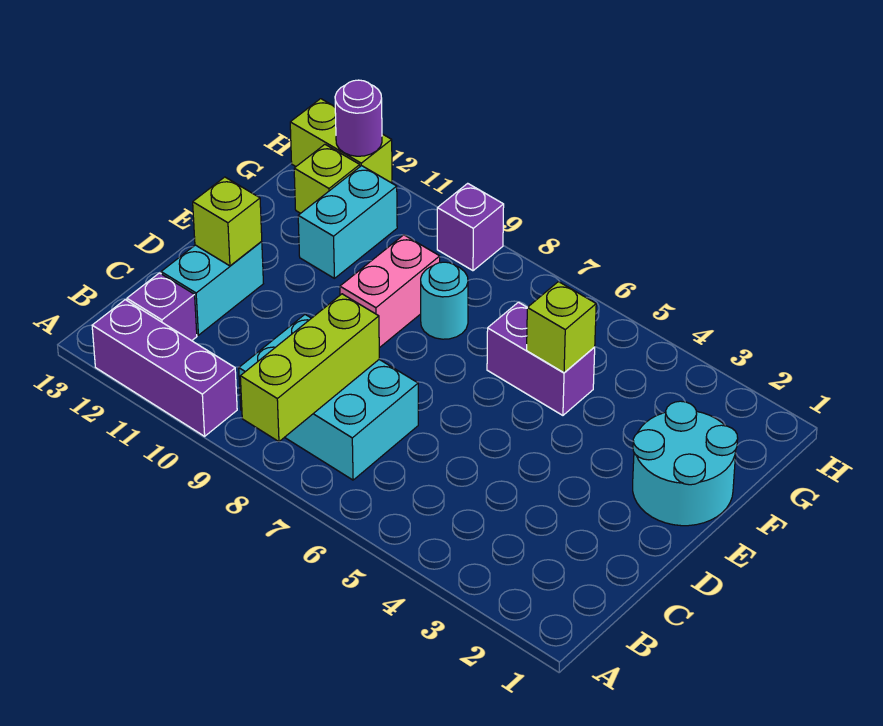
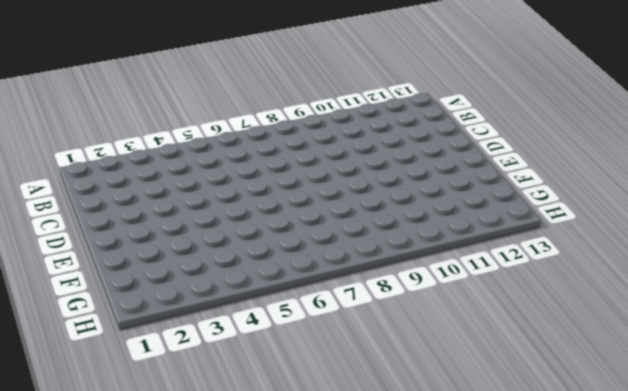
none -> purple 1x3 brick [92,300,237,436]
none -> cyan 2x3 brick [239,315,418,480]
none -> purple 1x1 brick [127,273,197,341]

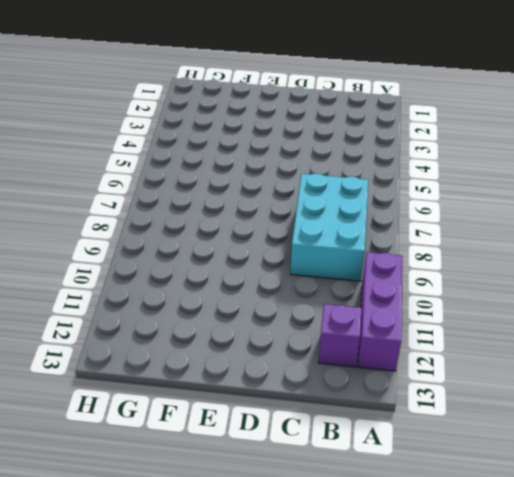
none -> cyan 1x2 brick [161,242,263,335]
none -> cyan 2x2 round brick [633,401,738,526]
none -> pink 1x2 brick [340,235,440,348]

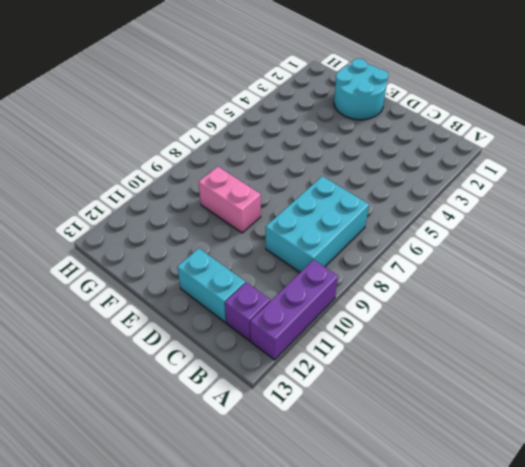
none -> purple 1x2 brick [487,302,595,415]
none -> cyan 1x1 round brick [421,262,468,339]
none -> cyan 1x2 brick [298,166,397,278]

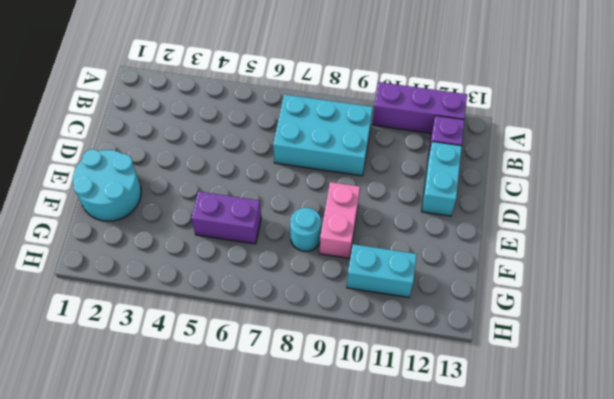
cyan 1x2 brick [347,244,417,297] -> cyan 1x2 brick turned to [298,166,397,278]
none -> lime 1x1 brick [294,145,360,213]
none -> purple 1x1 brick [437,183,504,271]
none -> lime 1x2 brick [290,99,392,182]

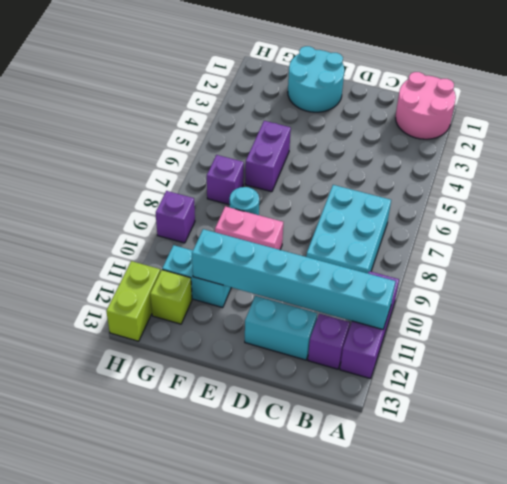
pink 2x2 round brick [396,72,456,139] -> none
cyan 1x6 brick [192,229,396,329] -> none
purple 1x1 brick [207,155,244,205] -> none
none -> lime 1x3 brick [240,294,379,442]
none -> lime 1x1 brick [193,177,262,266]
none -> lime 1x1 brick [527,282,596,373]

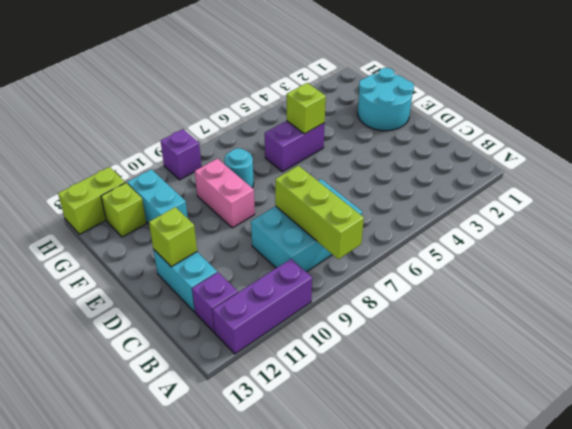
none -> purple 1x1 round brick [335,80,382,156]

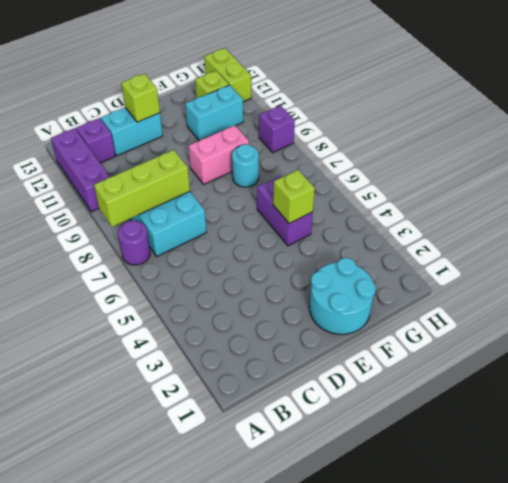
purple 1x1 round brick [118,221,150,265] -> purple 1x1 round brick moved to [335,80,382,156]

